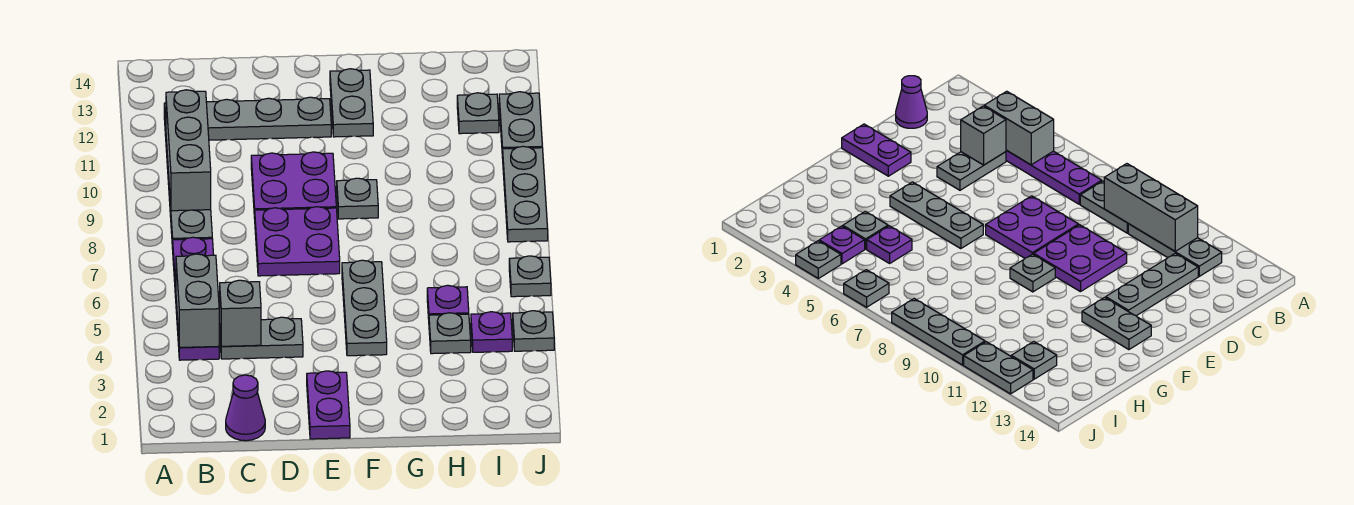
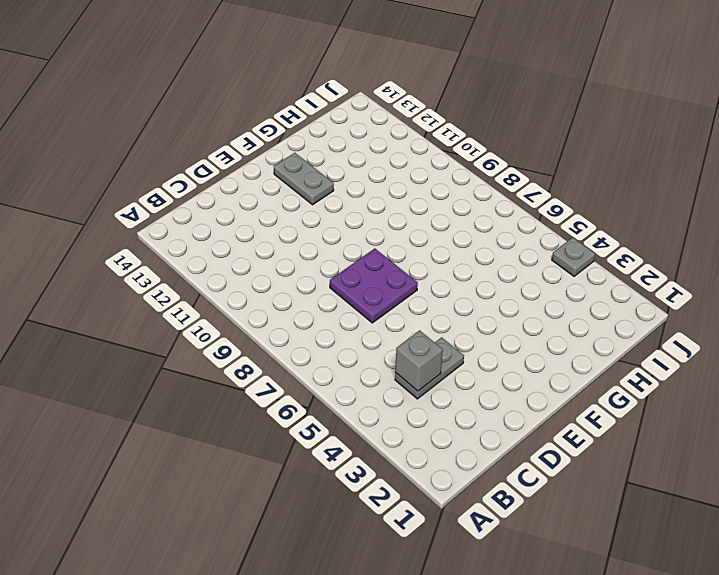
none -> purple 1x4 plate [173,237,219,360]
none -> grey 1x2 plate [169,189,212,249]
none -> grey 1x3 plate [1128,224,1222,276]

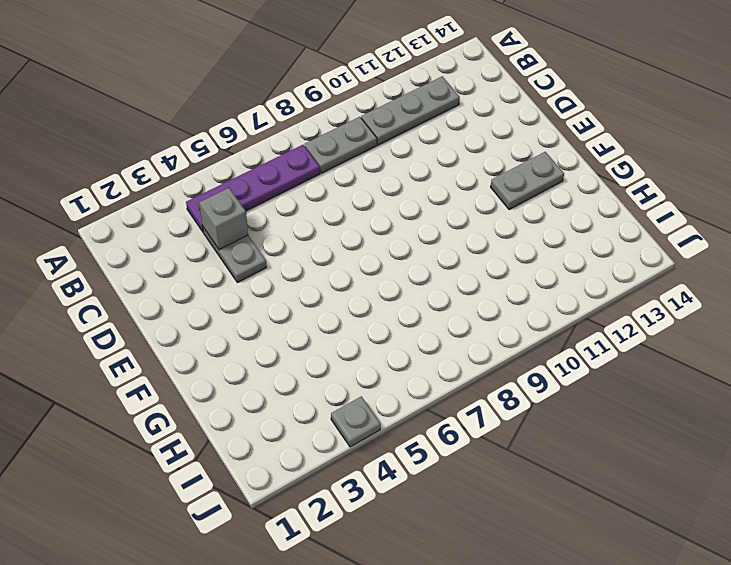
none -> purple 1x1 cone [226,375,265,441]
none -> grey 1x3 plate [206,97,331,140]
none -> purple 2x2 plate [255,207,340,276]

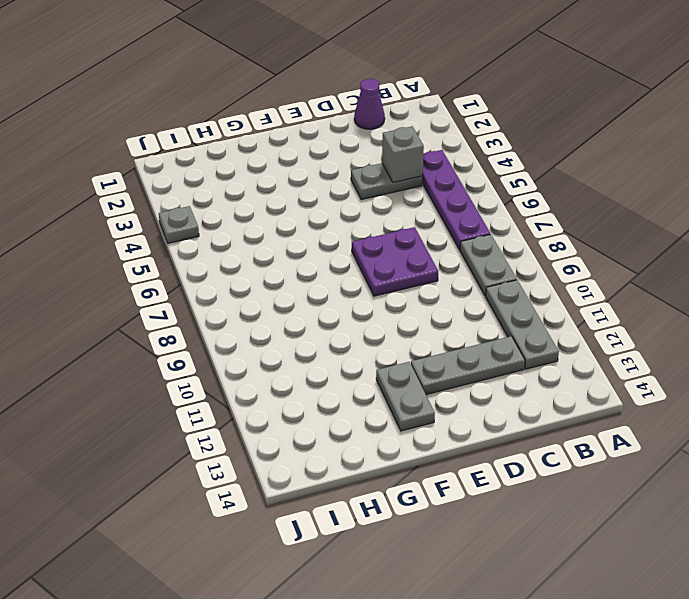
none -> purple 2x2 plate [251,152,336,218]
none -> purple 1x2 plate [307,371,350,439]
none -> grey 1x3 plate [342,260,387,356]

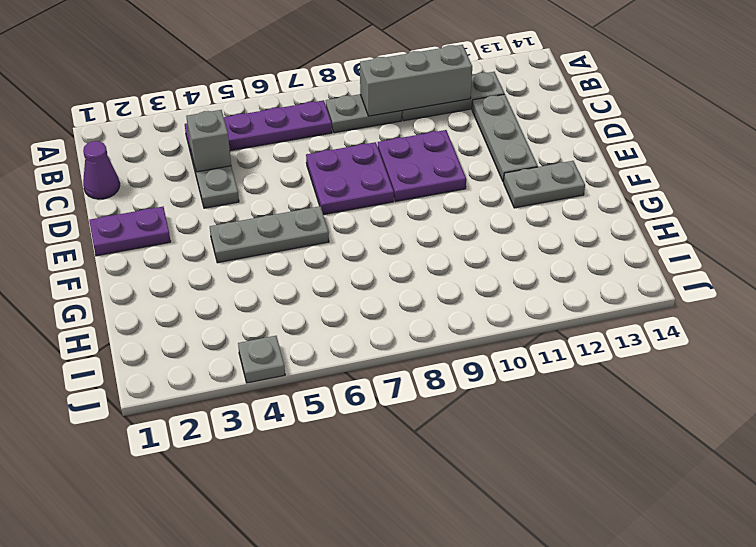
none -> grey 1x1 plate [337,178,378,219]
none -> grey 1x1 plate [429,313,471,354]
none -> purple 1x1 plate [427,285,469,319]

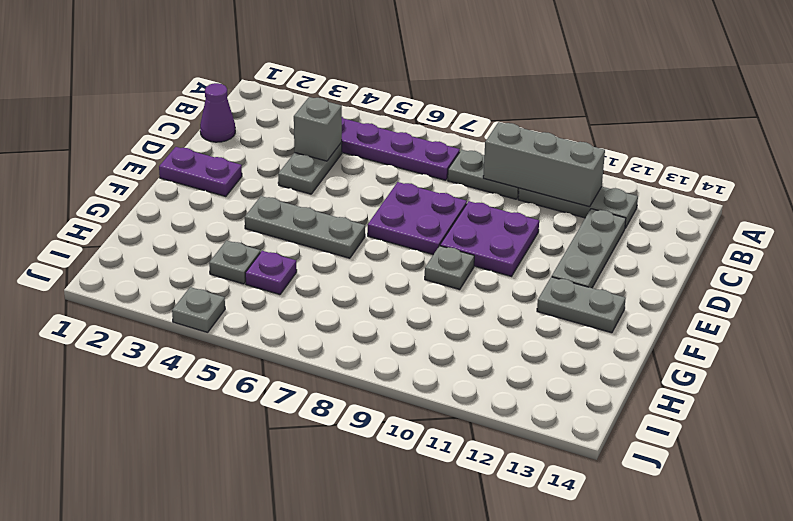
none -> purple 1x1 plate [471,312,512,352]
none -> grey 1x1 plate [457,93,499,134]
none -> grey 1x1 plate [509,256,551,297]

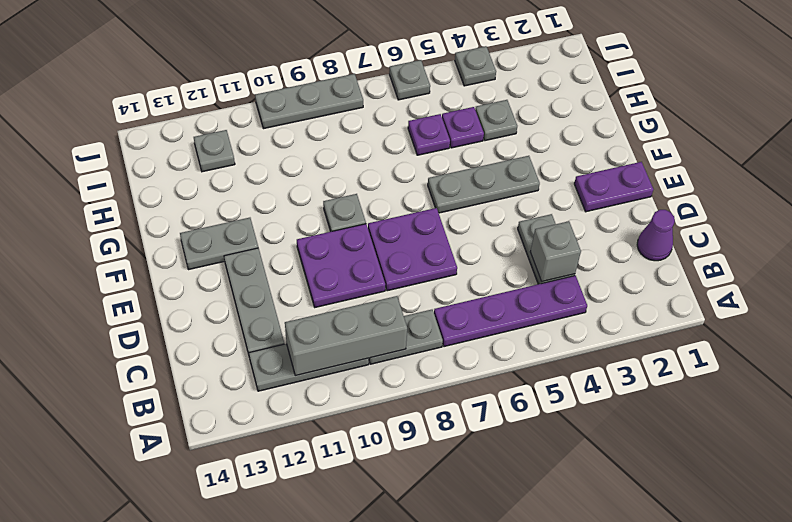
purple 1x1 plate [408,114,450,155] -> purple 1x1 plate moved to [471,312,512,352]
none -> grey 1x2 plate [499,92,542,158]
none -> grey 1x2 brick [176,254,219,348]

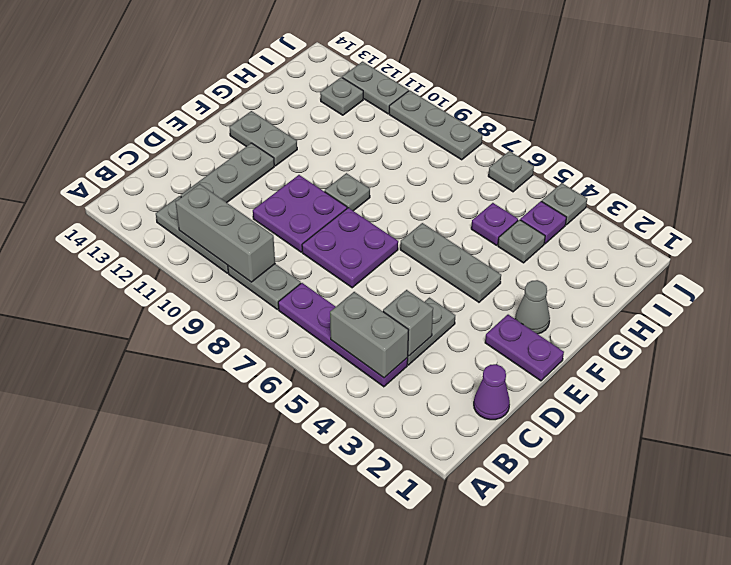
grey 1x1 cone [515,280,550,334] -> none

